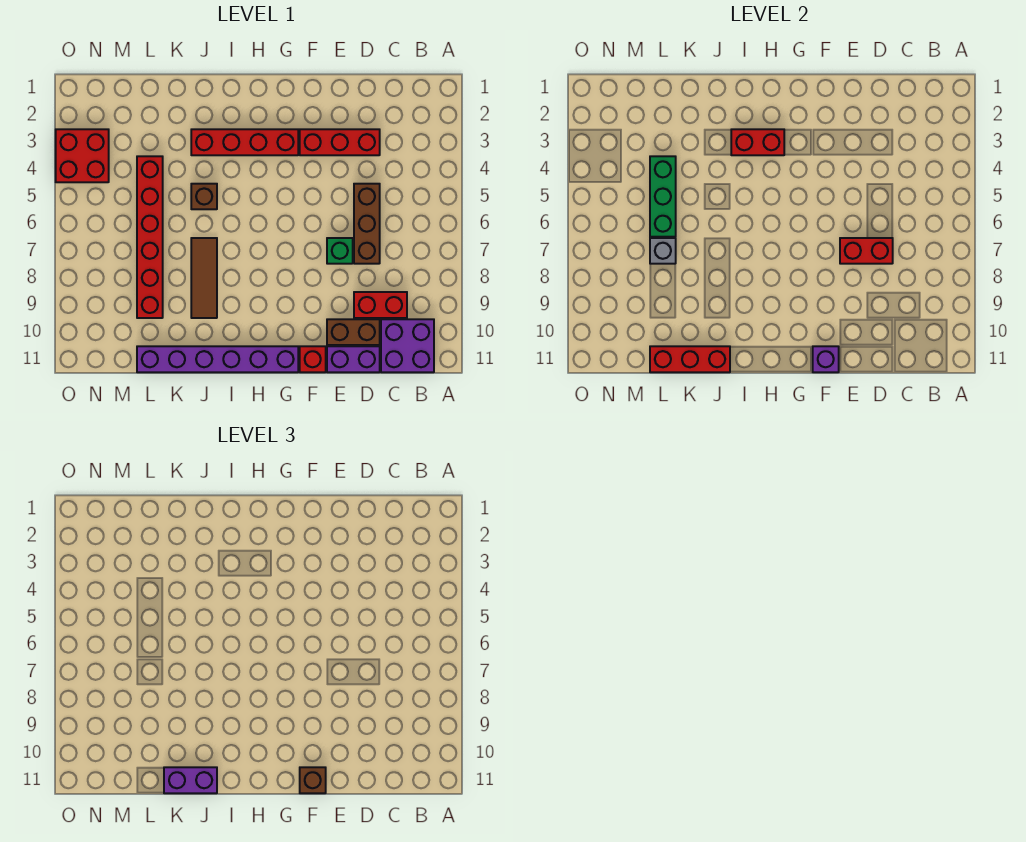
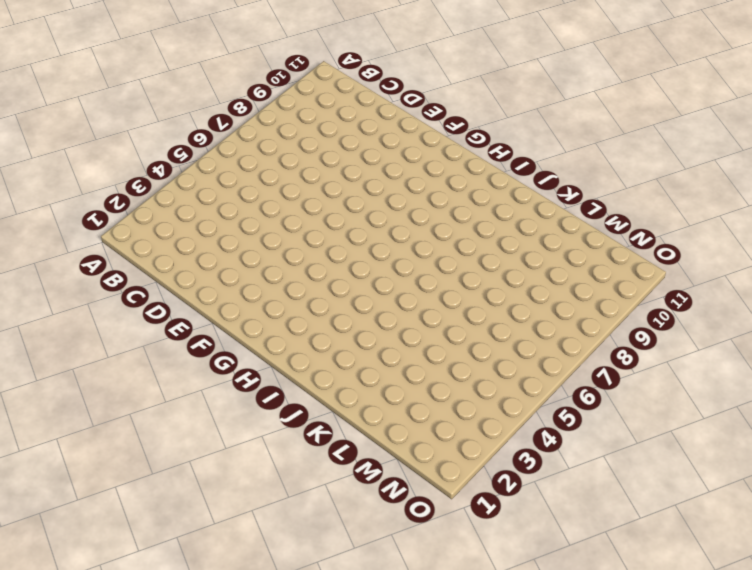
none -> purple 2x2 brick [381,319,434,372]
none -> red 1x2 brick [354,292,407,318]
none -> red 1x3 brick [300,129,380,155]

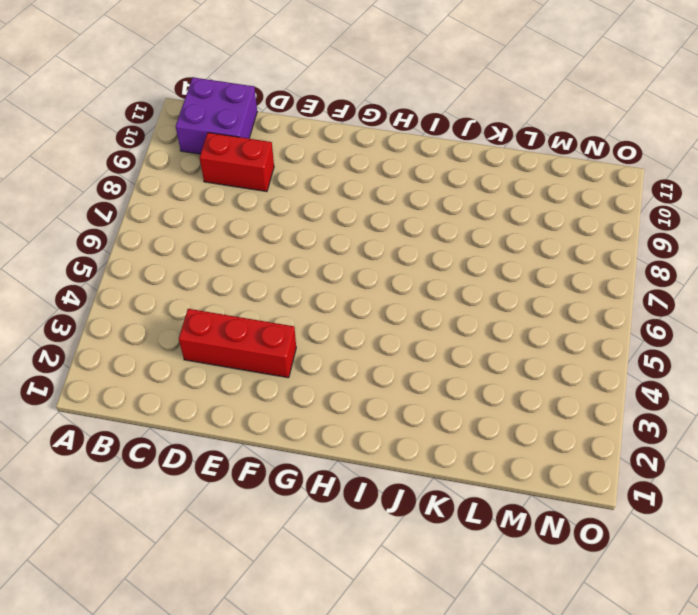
none -> brown 1x3 brick [354,184,380,264]
none -> brown 1x2 brick [327,319,380,345]
none -> purple 1x2 brick [327,346,380,372]

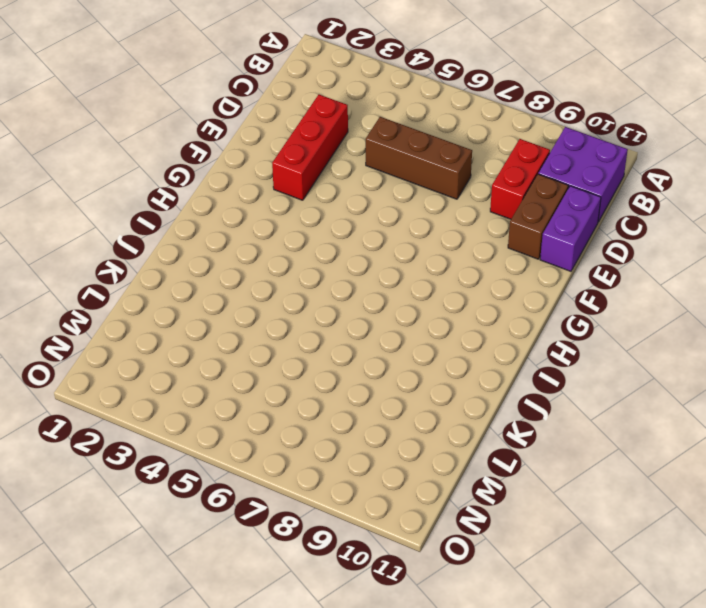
none -> green 1x1 brick [327,238,353,264]
none -> red 1x1 brick [300,346,326,372]
none -> red 1x4 brick [191,129,298,155]

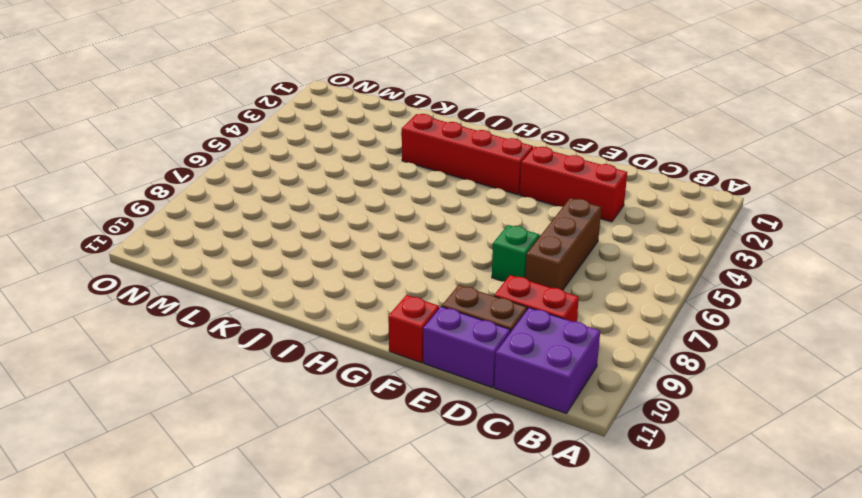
none -> purple 1x6 brick [137,346,298,372]
none -> brown 1x1 brick [191,184,217,209]
none -> brown 1x3 tile [191,238,217,318]

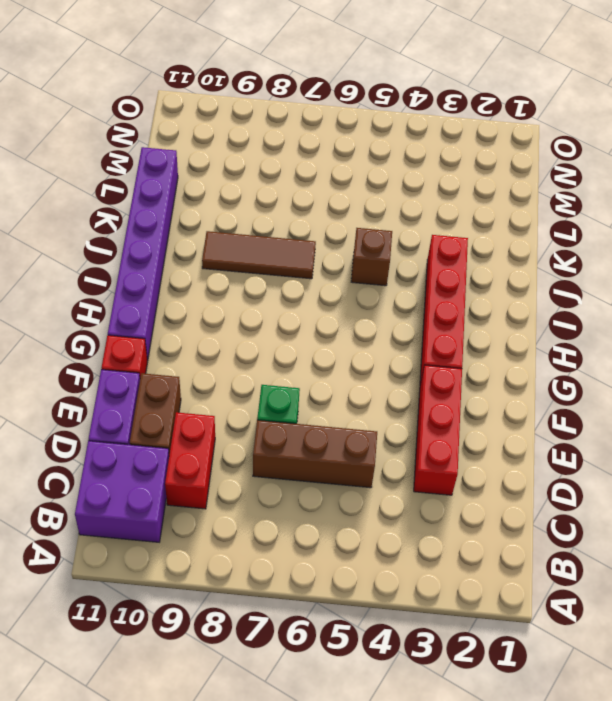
none -> red 1x6 brick [137,156,163,318]
none -> red 2x2 brick [56,129,109,182]
none -> red 1x2 brick [840,238,893,264]

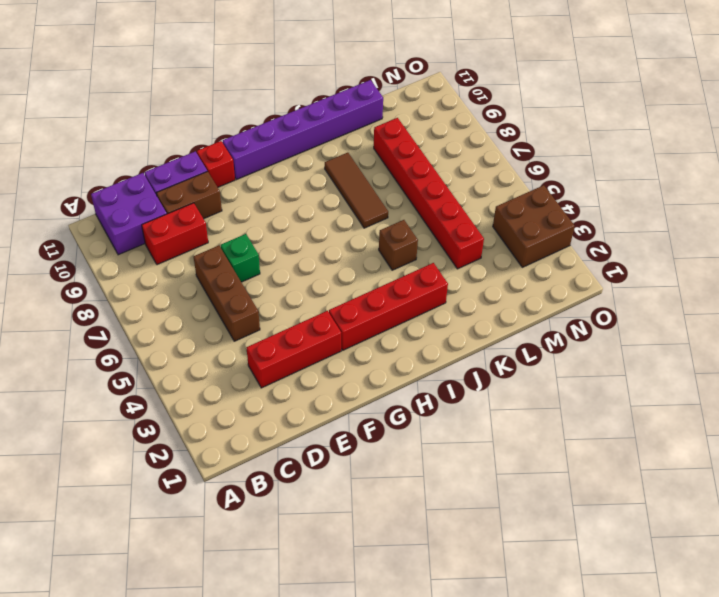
brown 2x2 brick [493,185,575,267] -> red 2x2 brick [56,129,109,182]
none -> red 1x2 brick [840,238,893,264]
none -> purple 1x1 brick [813,346,839,372]
none -> red 1x2 brick [731,129,784,155]

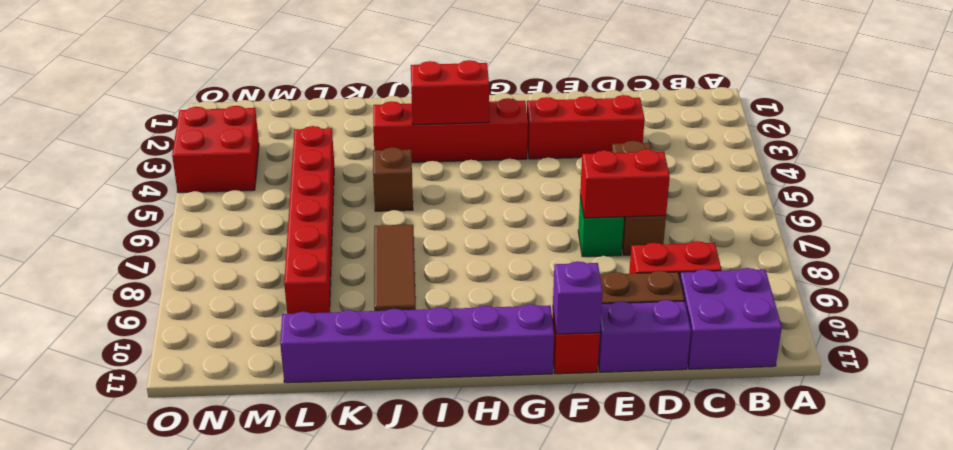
none -> red 1x3 brick [650,346,730,372]
none -> green 1x3 brick [650,156,676,237]
none -> grey 1x1 brick [650,238,676,264]

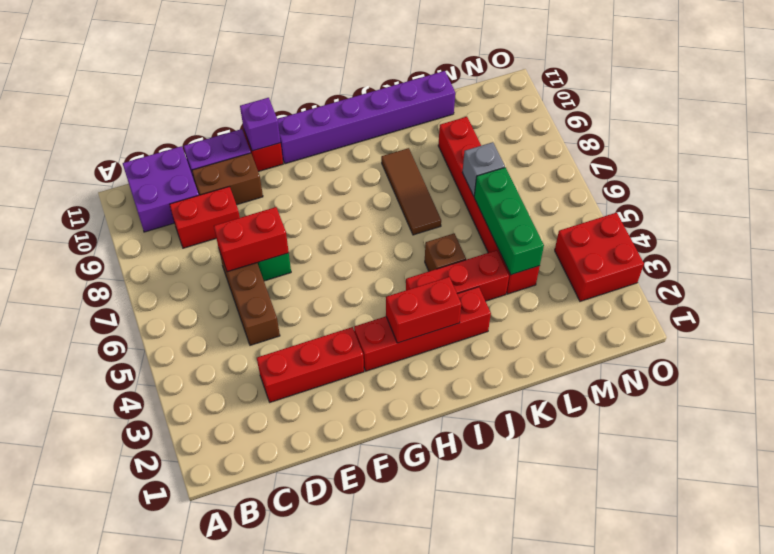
red 1x3 brick [406,250,509,301] -> red 1x3 brick moved to [650,346,730,372]
none -> brown 1x1 brick [300,767,326,793]
none -> purple 1x2 brick [164,767,217,793]

